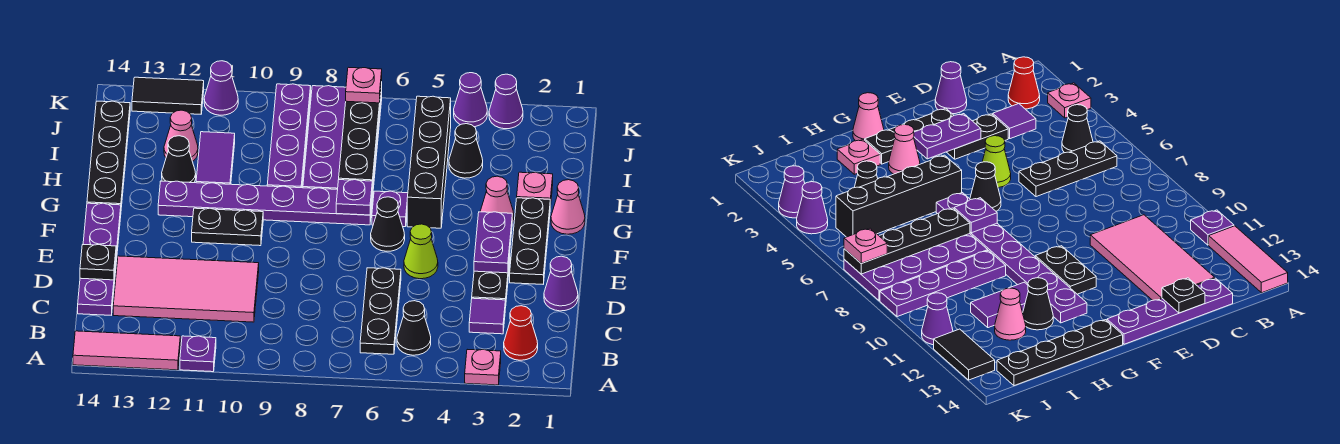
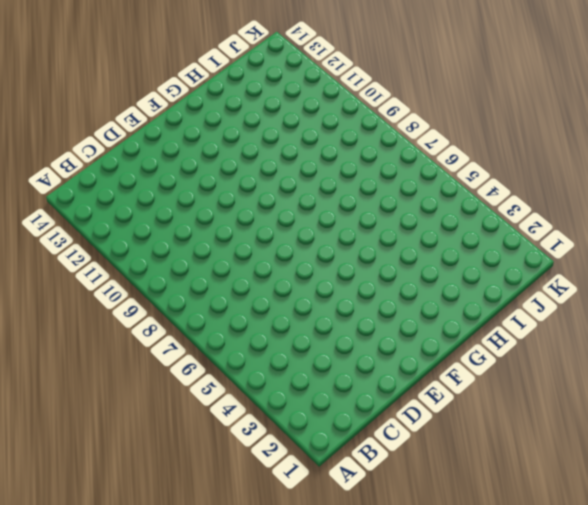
none -> pink 1x1 plate [465,349,501,385]
none -> purple 1x1 plate [180,336,216,372]
none -> pink 1x3 tile [73,331,180,370]
none -> red 1x1 cone [504,306,538,360]

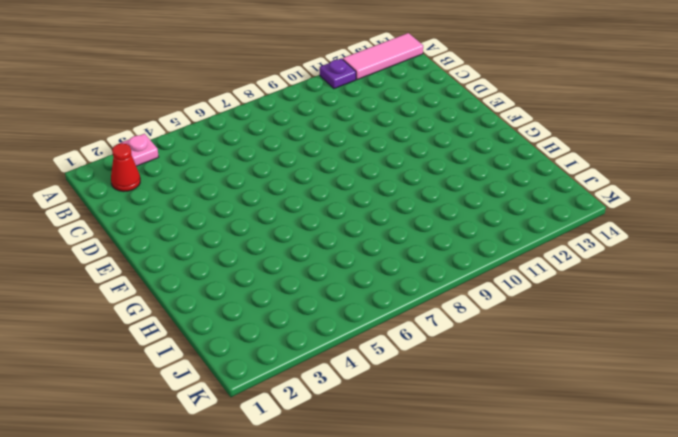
none -> black 1x1 cone [397,301,431,355]
none -> black 1x3 plate [360,268,401,354]
none -> purple 1x1 tile [469,298,505,334]
none -> pink 2x4 tile [113,256,259,322]

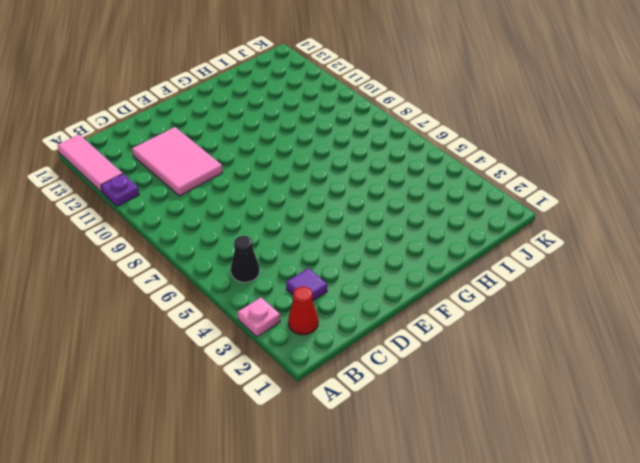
pink 2x3 tile [132,127,223,196] -> pink 2x4 tile [113,256,259,322]
none -> black 1x3 plate [360,268,401,354]
none -> purple 1x4 plate [78,203,121,315]
none -> purple 1x1 cone [544,256,578,311]
none -> black 1x2 plate [472,256,510,308]

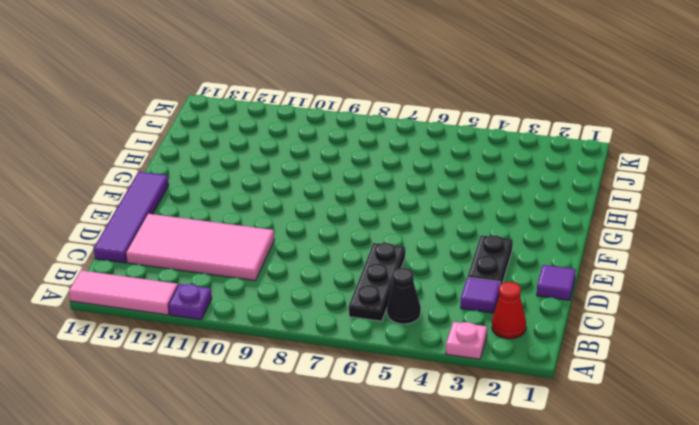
purple 1x4 tile [94,172,169,263] -> purple 1x4 plate [78,203,121,315]
purple 1x1 tile [537,265,576,300] -> purple 1x1 cone [544,256,578,311]
none -> black 1x3 plate [510,198,550,284]
none -> lime 1x1 cone [404,224,438,279]
none -> black 1x1 cone [371,197,405,251]
none -> black 1x2 plate [192,208,263,246]

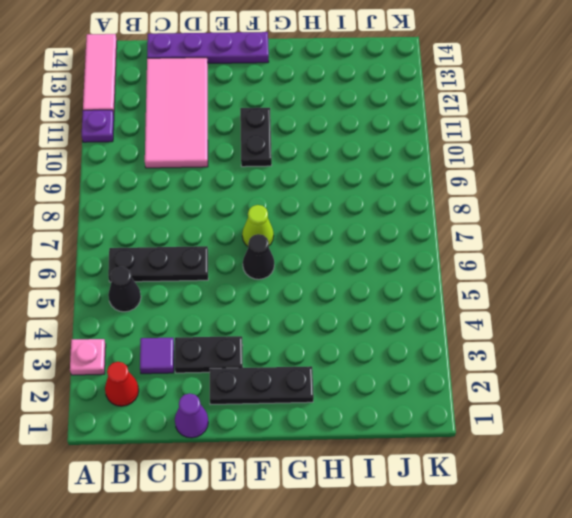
lime 1x1 cone [242,205,274,246] -> lime 1x1 cone moved to [404,224,438,279]
none -> pink 1x1 cone [551,180,585,234]
none -> pink 1x1 cone [480,176,514,223]
none -> black 1x4 brick [407,96,451,228]
none -> purple 1x1 plate [372,191,408,227]

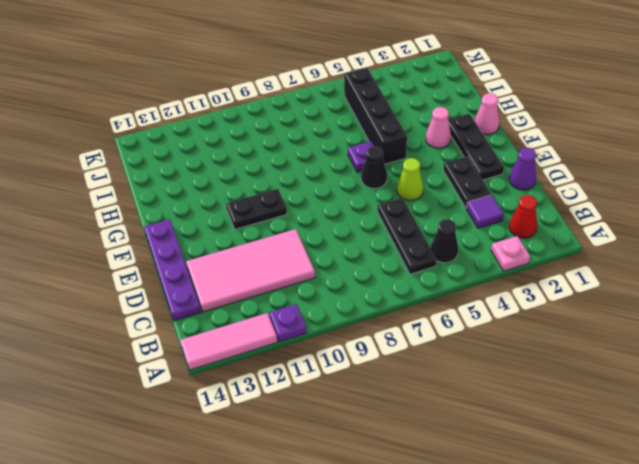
none -> purple 1x6 plate [158,181,372,225]
none -> black 1x4 plate [87,101,130,207]
none -> pink 1x1 plate [517,172,553,208]
none -> purple 2x4 plate [303,86,382,199]

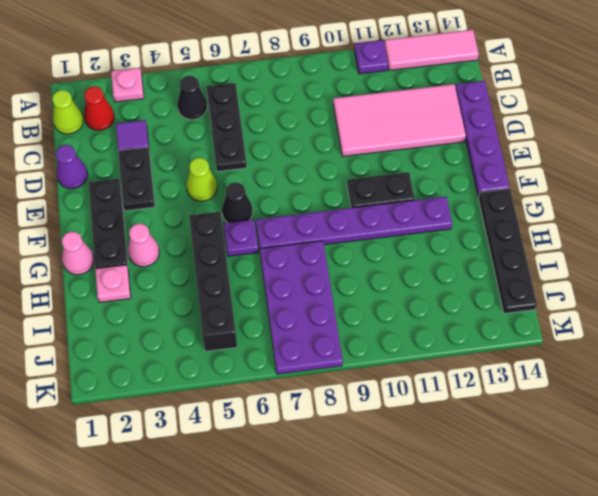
lime 1x1 cone [52,90,83,134] -> none
none -> purple 1x4 plate [267,84,311,188]
none -> purple 1x2 tile [196,132,235,184]
none -> black 1x1 cone [162,136,196,183]
none -> black 1x1 cone [449,124,483,178]

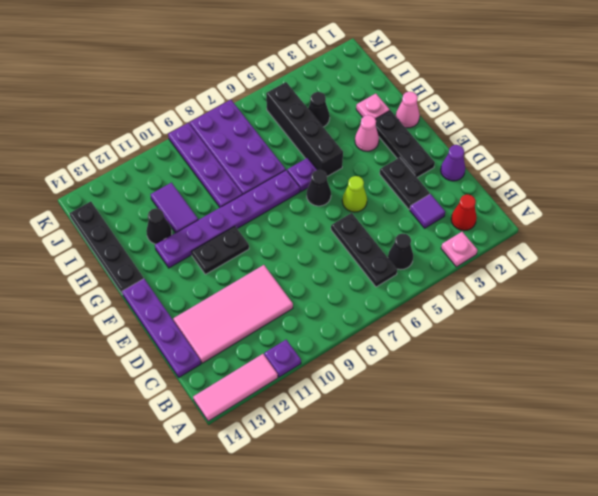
none -> pink 1x1 cone [164,110,198,161]
none -> purple 1x1 cone [489,74,523,129]
none -> purple 1x1 cone [454,73,487,127]
none -> purple 1x1 cone [204,61,238,115]

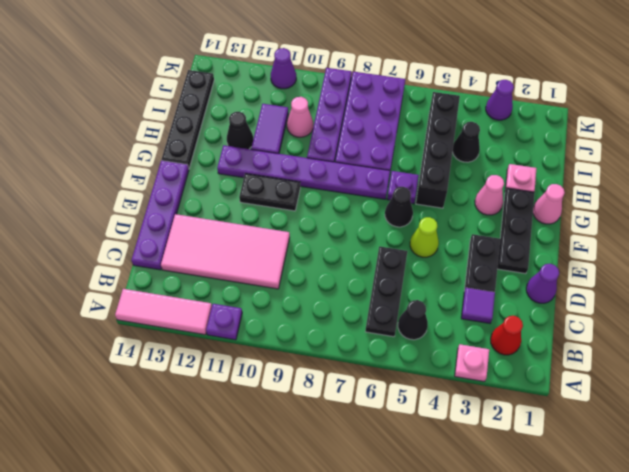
pink 1x1 cone [287,97,313,137] -> pink 1x1 cone moved to [164,110,198,161]
none -> purple 1x1 cone [454,73,487,127]
none -> black 1x2 tile [132,77,204,114]
none -> black 1x1 plate [80,245,116,280]
none -> purple 1x2 plate [474,212,512,273]

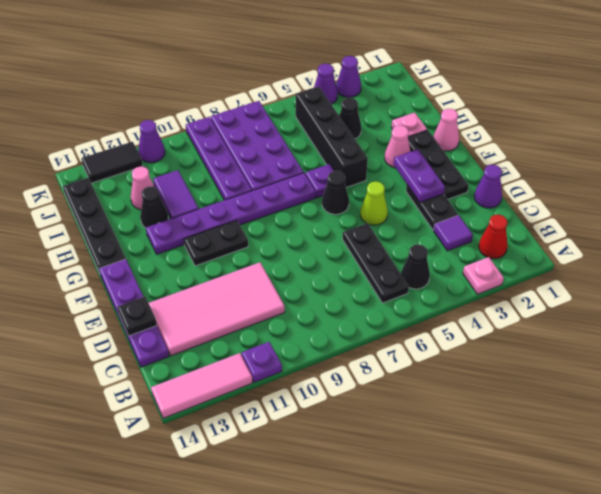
none -> purple 1x1 plate [336,180,372,215]
none -> black 1x4 plate [339,82,382,189]
none -> pink 1x1 plate [346,67,382,103]

